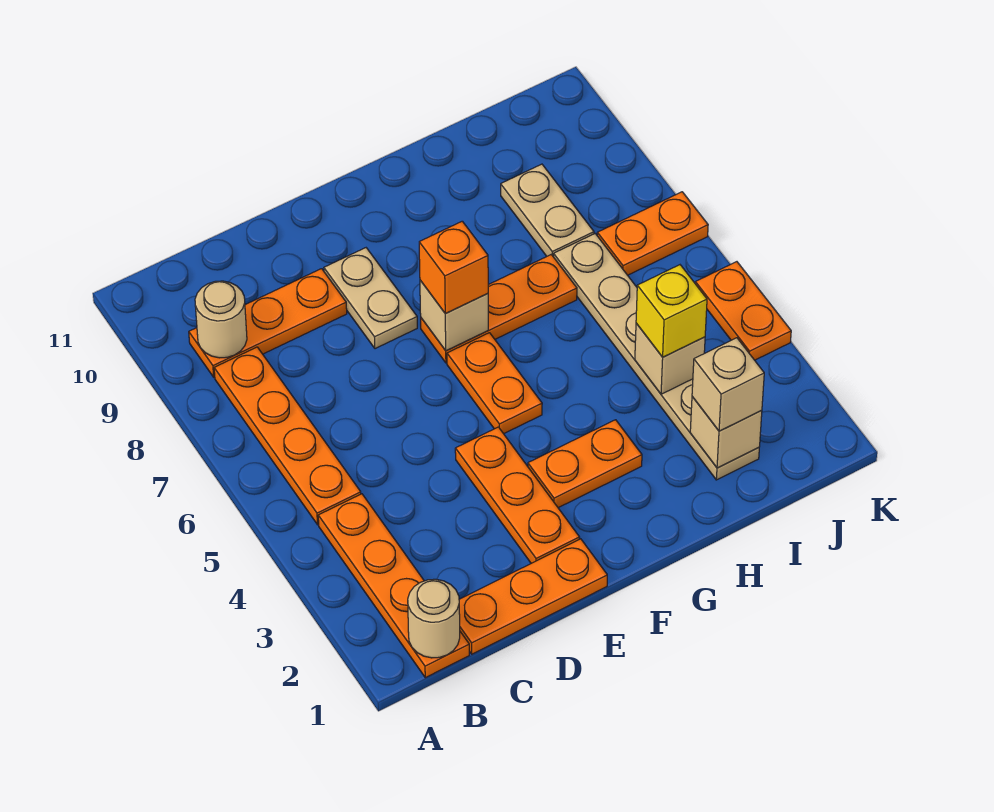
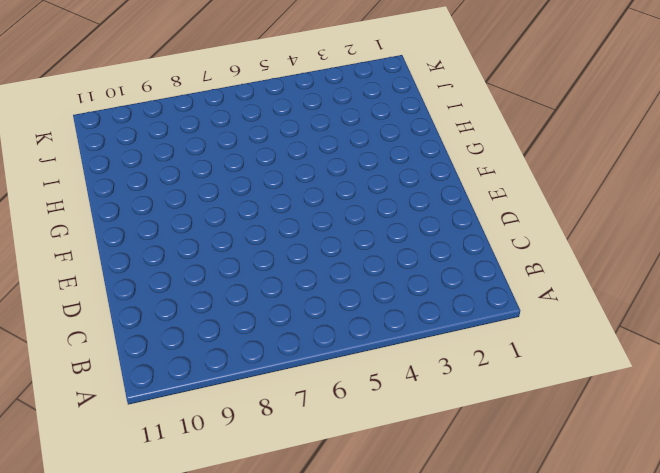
none -> orange 1x4 plate [318,494,469,678]
none -> orange 1x4 plate [214,347,361,525]
none -> orange 1x3 plate [189,269,347,377]

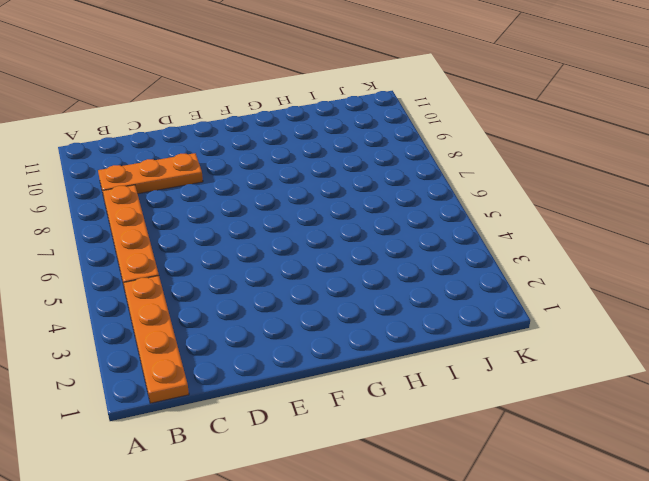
none -> orange 1x3 plate [459,539,607,654]
none -> orange 1x3 plate [455,427,580,563]
none -> tan 1x2 plate [324,248,417,349]

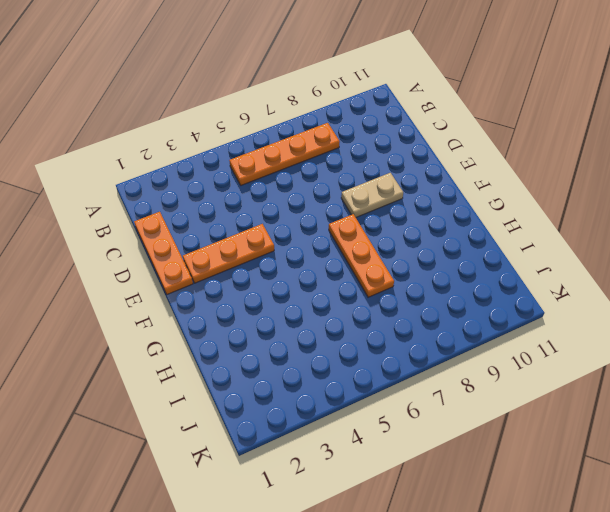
none -> orange 1x4 plate [318,494,469,678]
none -> orange 1x3 plate [189,269,347,377]
none -> orange 1x2 plate [528,420,642,508]

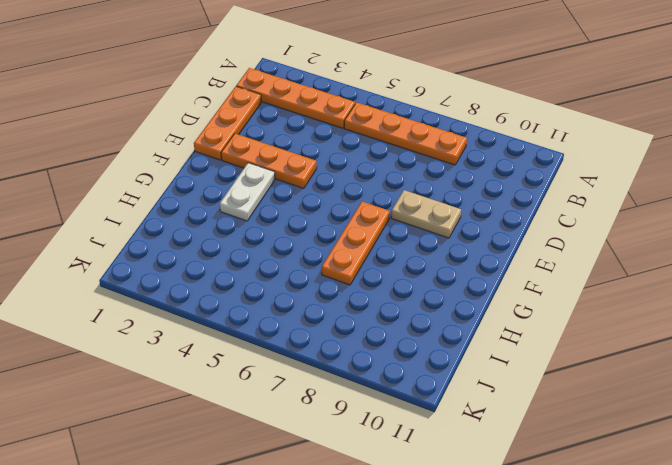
white 1x2 plate [220,163,275,221] -> orange 1x2 plate [528,420,642,508]
none -> orange 1x3 plate [189,269,347,377]
none -> orange 1x2 plate [447,333,542,434]
none -> tan 1x6 plate [554,234,759,480]

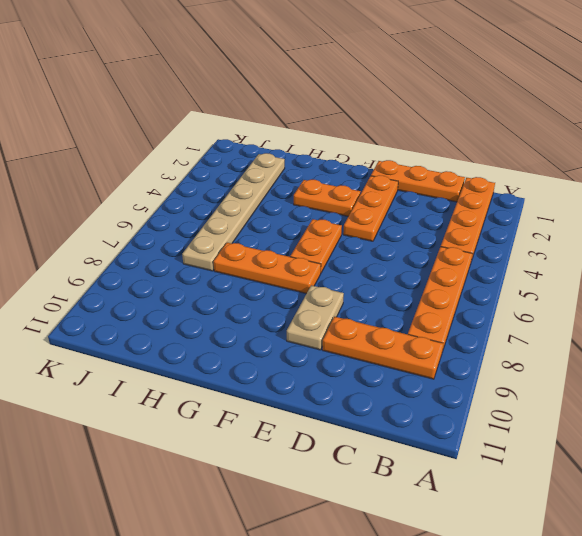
none -> tan 1x2 plate [501,164,594,257]
none -> orange 1x2 plate [597,192,708,275]
none -> orange 1x2 plate [695,262,791,360]

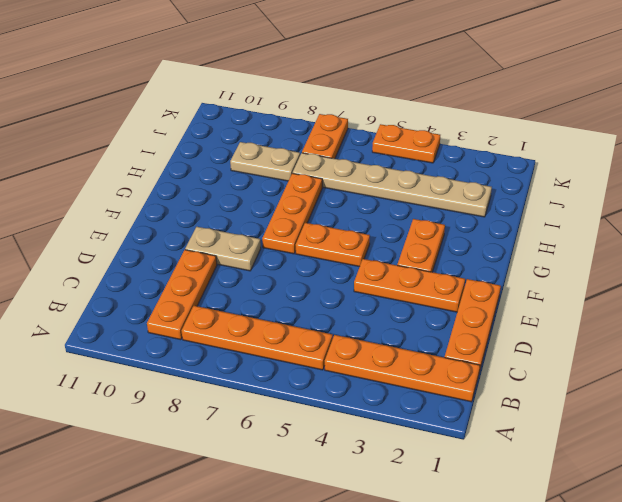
none -> tan 1x1 round brick [408,579,460,658]
none -> tan 1x1 round brick [195,281,247,358]
none -> tan 1x1 brick [420,280,488,351]

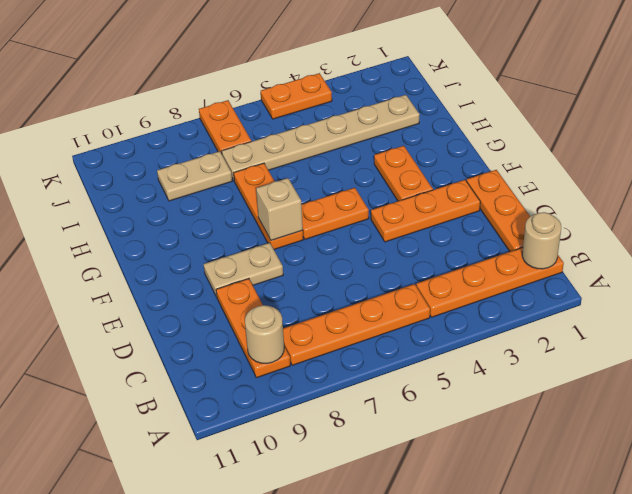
none -> tan 1x1 brick [690,397,762,468]
none -> tan 1x1 brick [635,323,705,394]
none -> orange 1x1 brick [419,221,488,314]

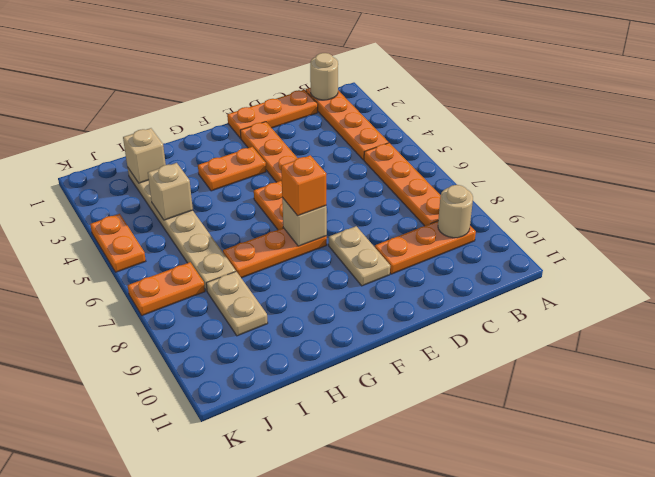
none -> tan 1x1 brick [692,338,764,431]
none -> yellow 1x1 brick [636,265,707,357]

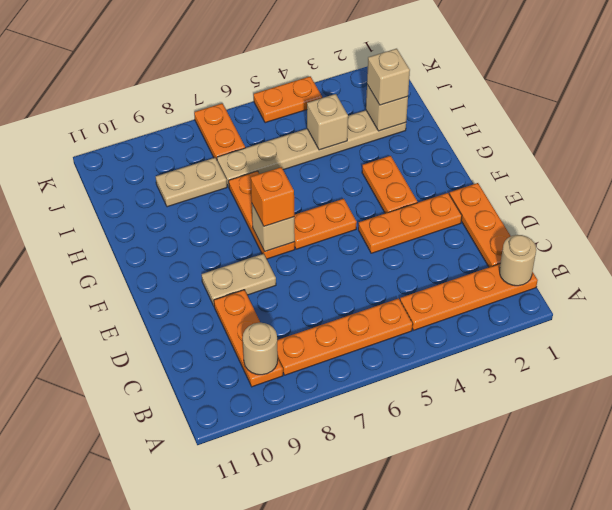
none -> yellow 1x1 brick [636,265,707,357]

